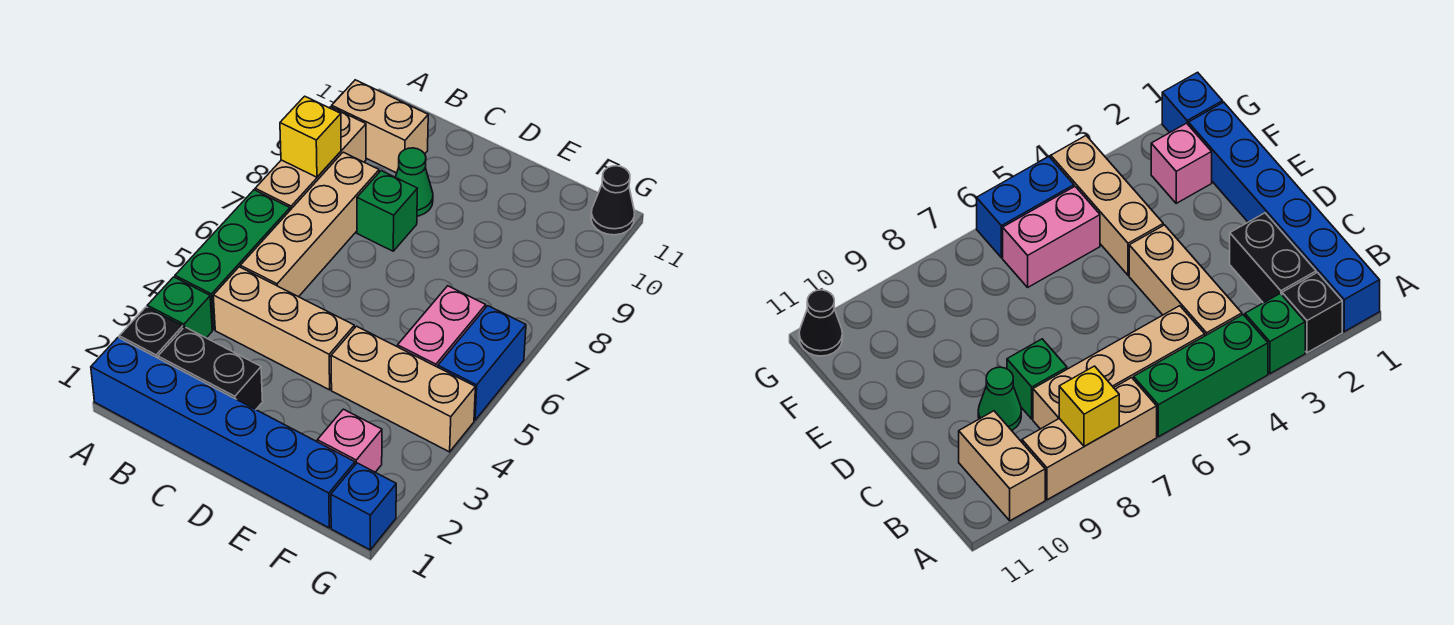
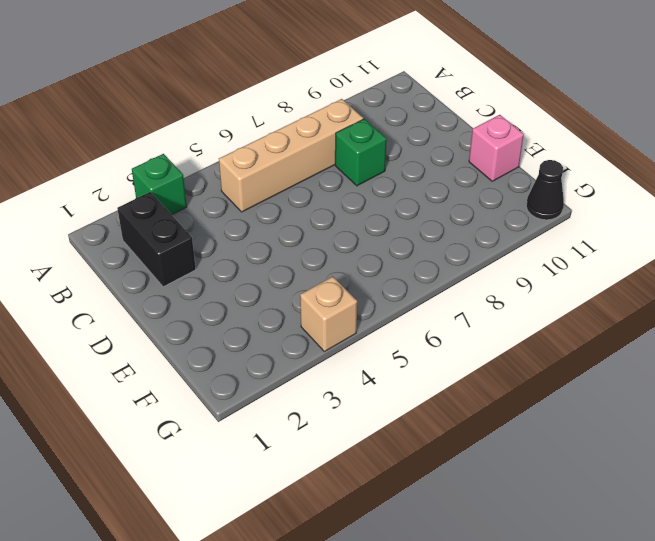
pink 1x1 brick [469,115,524,181] -> pink 1x1 brick moved to [317,409,382,472]
tan 1x1 brick [300,277,357,352] -> tan 1x3 brick [331,326,475,452]
none -> blue 1x6 brick [91,338,355,528]
none -> black 1x1 brick [119,307,183,358]
none -> green 1x3 brick [175,190,290,330]

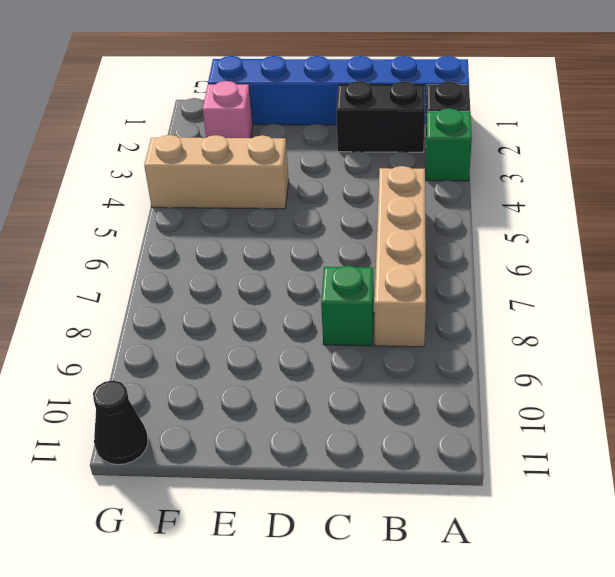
none -> green 1x3 brick [175,190,290,330]
none -> tan 1x3 brick [255,107,366,210]
none -> tan 1x2 brick [332,80,428,173]

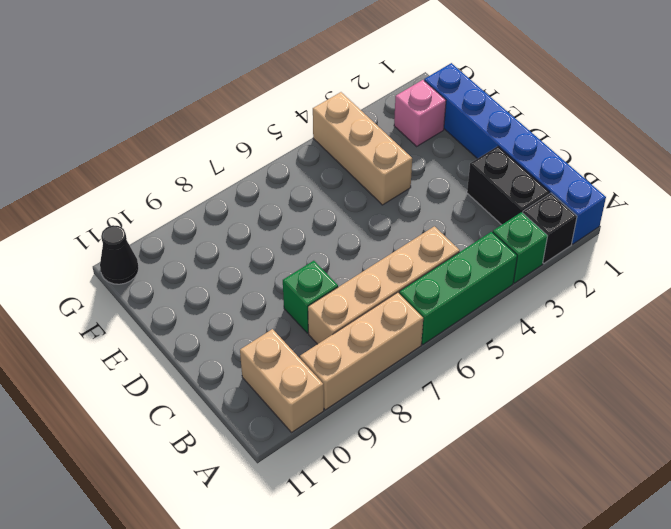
none -> tan 1x3 brick [213,267,354,390]
none -> green 1x1 cone [395,148,433,216]
none -> pink 1x2 brick [398,286,486,367]

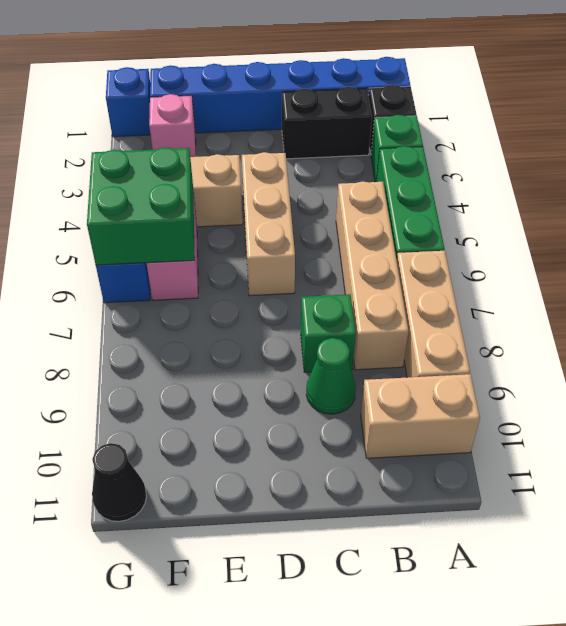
tan 1x3 brick [242,152,295,296] -> tan 1x3 brick turned to [213,267,354,390]
green 2x2 brick [87,147,195,265] -> none
none -> yellow 1x1 brick [280,96,341,177]

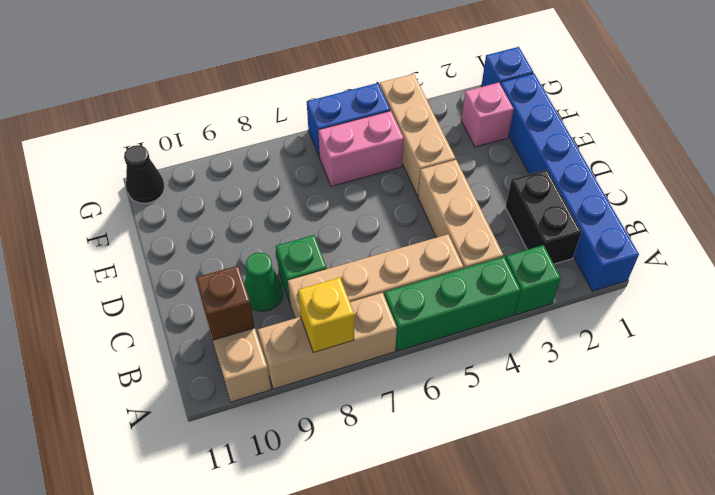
brown 1x1 brick [196,266,255,340] -> none
none -> black 1x1 brick [119,307,183,358]

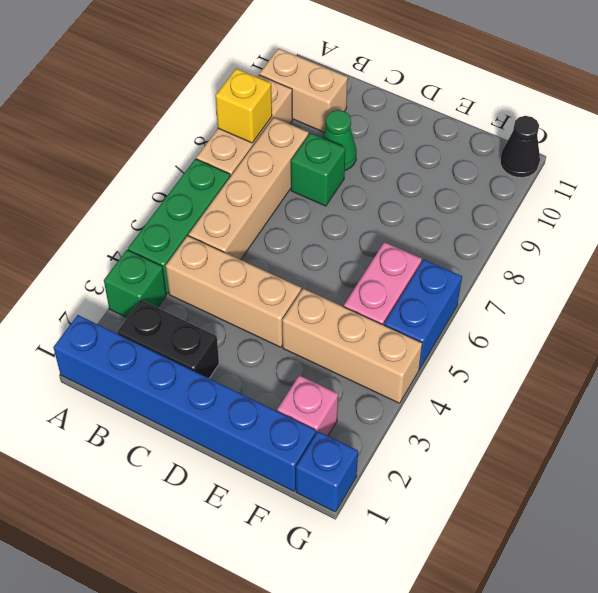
none -> black 1x1 brick [119,307,183,358]

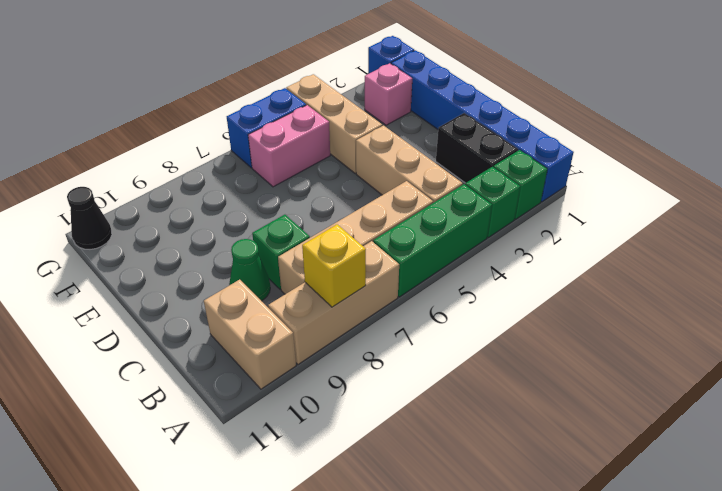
green 1x1 brick [494,150,547,219] -> black 1x1 brick [119,307,183,358]

